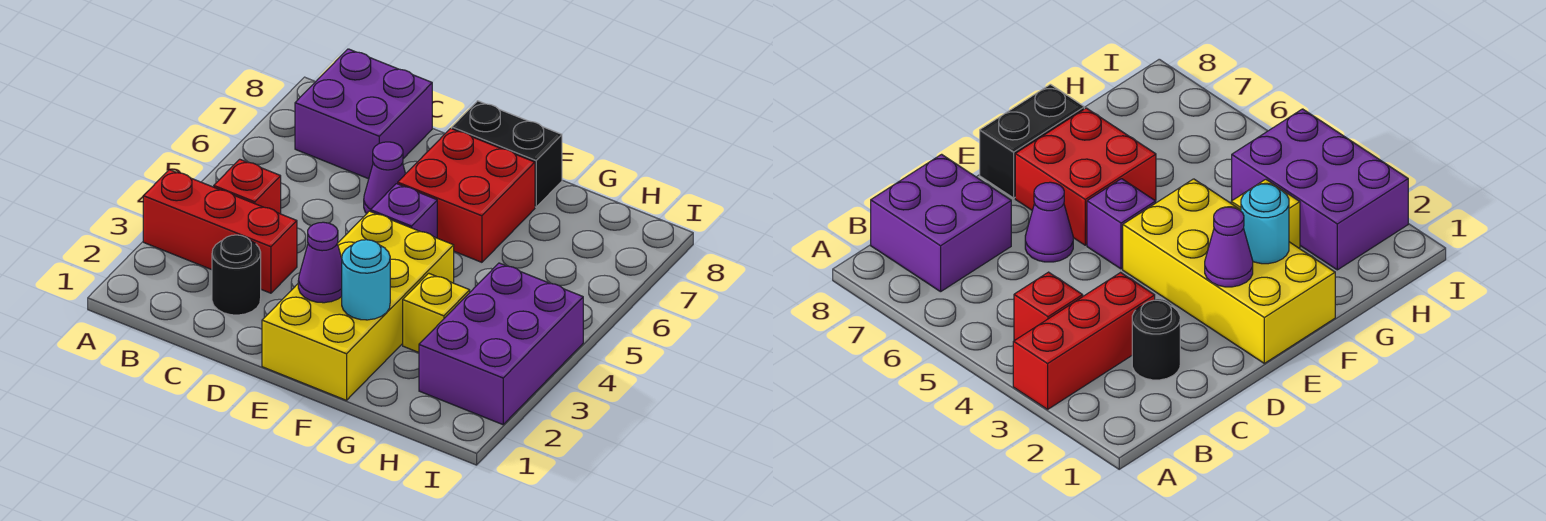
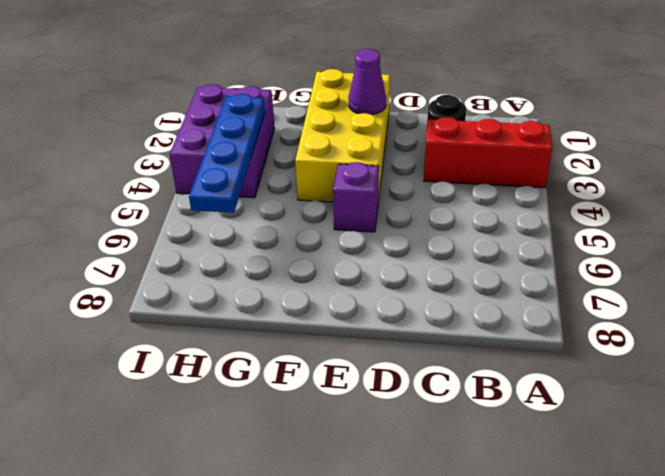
blue 1x4 plate [189,94,265,213] -> none
none -> red 1x1 brick [214,159,281,214]
none -> purple 2x2 brick [295,49,432,179]
none -> purple 1x1 cone [364,142,405,214]

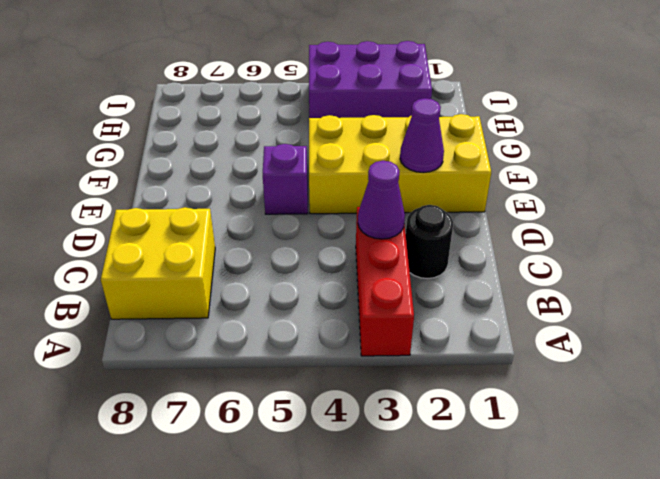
yellow 2x2 brick [101,207,215,319] -> purple 2x2 brick [295,49,432,179]
purple 1x1 cone [358,161,405,239] -> purple 1x1 cone moved to [364,142,405,214]
none -> red 1x1 brick [214,159,281,214]
none -> red 2x2 brick [398,128,535,262]
none -> black 1x2 brick [452,101,562,207]

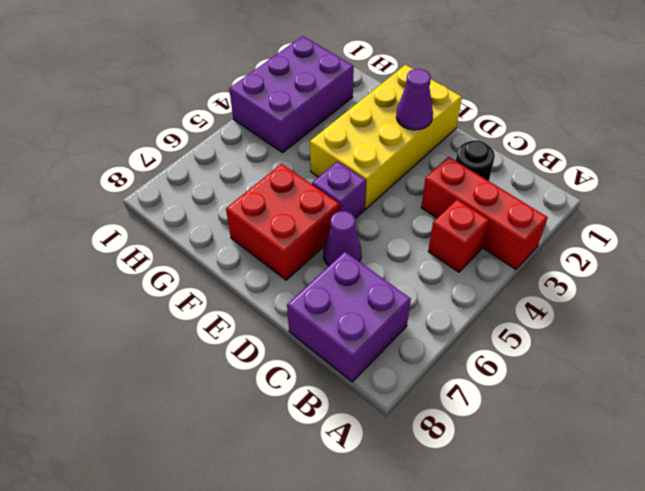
none -> black 1x2 brick [452,101,562,207]
none -> yellow 1x1 brick [403,273,470,352]
none -> cyan 1x1 round brick [342,240,390,320]

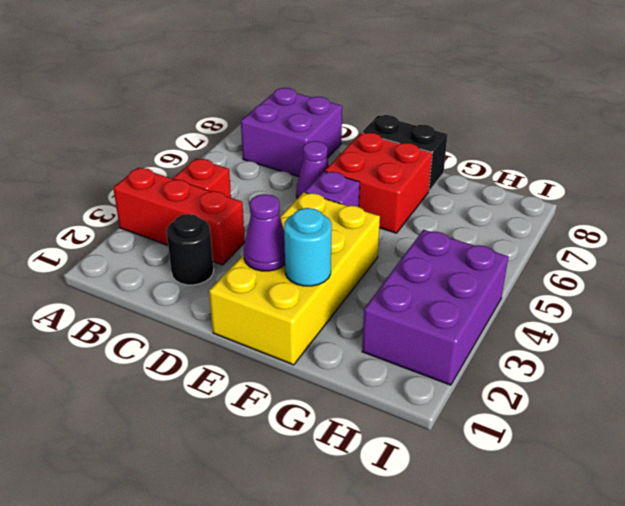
none -> yellow 1x1 brick [403,273,470,352]

